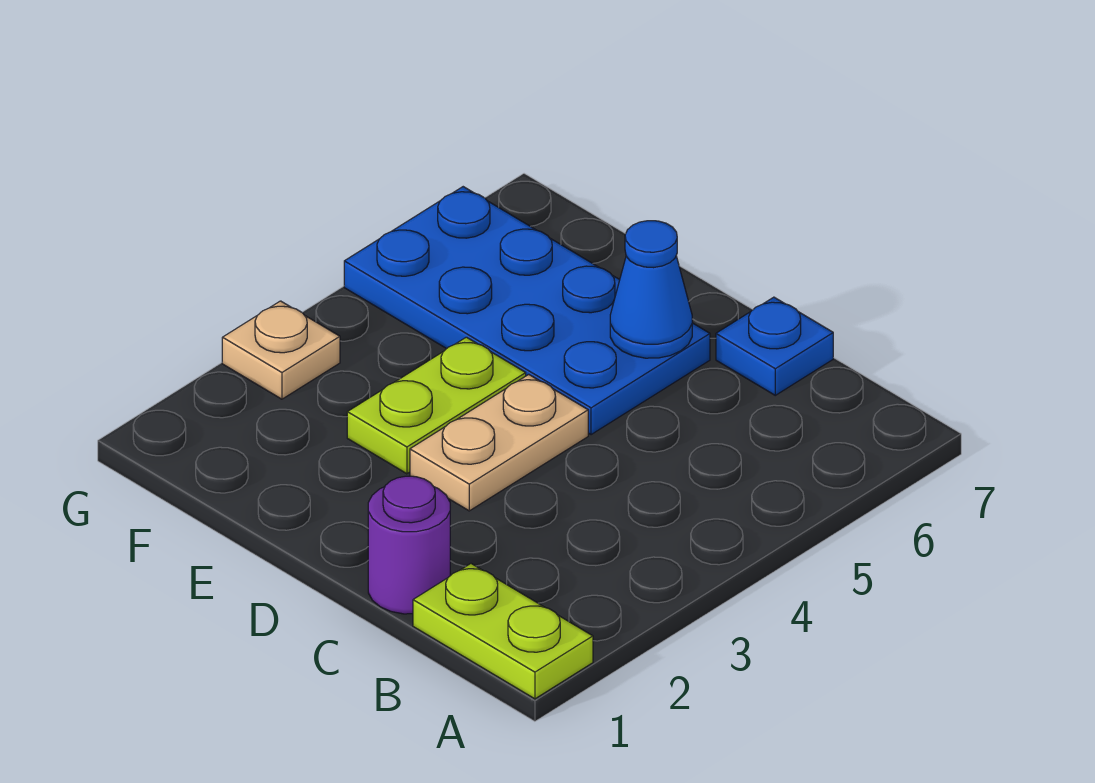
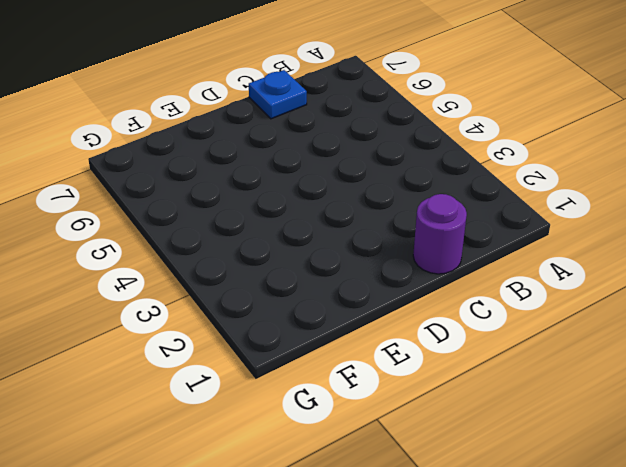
none -> lime 1x2 plate [413,564,593,699]
none -> tan 1x2 plate [410,375,588,511]

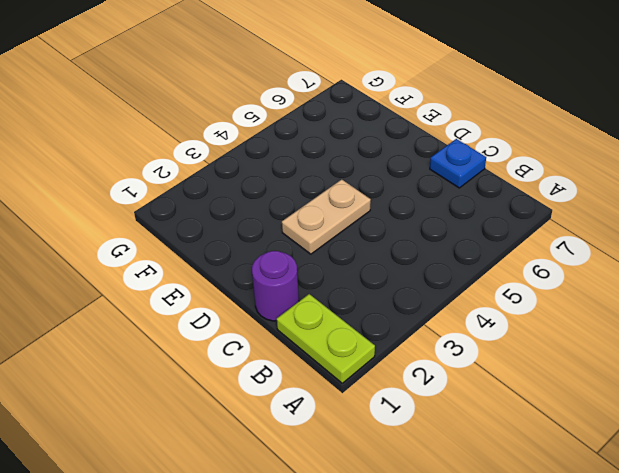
none -> blue 2x4 plate [344,187,710,435]
none -> lime 1x2 plate [347,337,526,474]

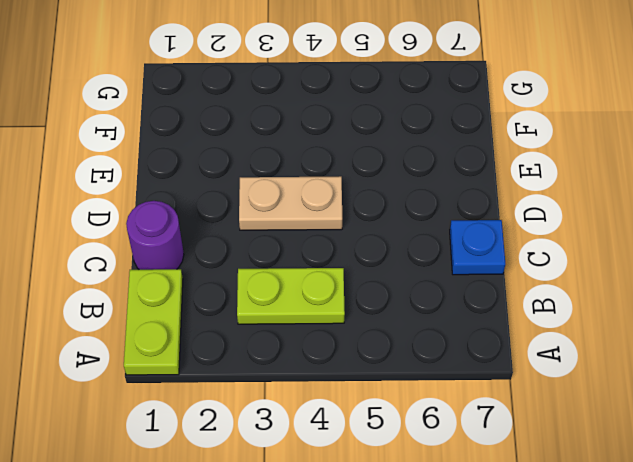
lime 1x2 plate [237,268,345,324] -> lime 1x2 plate moved to [347,337,526,474]
none -> blue 2x4 plate [344,187,710,435]
none -> tan 1x1 plate [222,301,340,399]

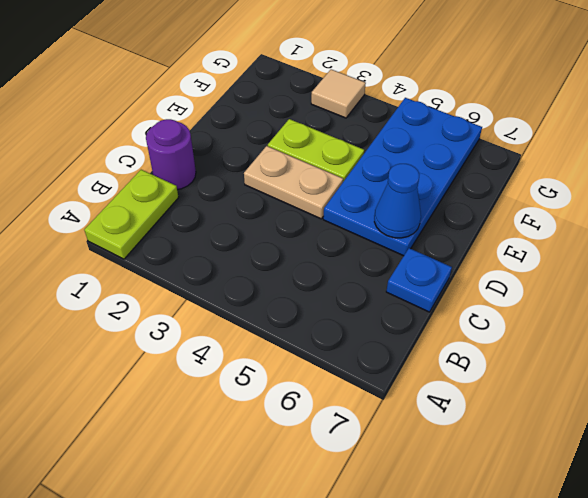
tan 1x1 tile [311,69,366,118] -> tan 1x1 plate [222,301,340,399]

